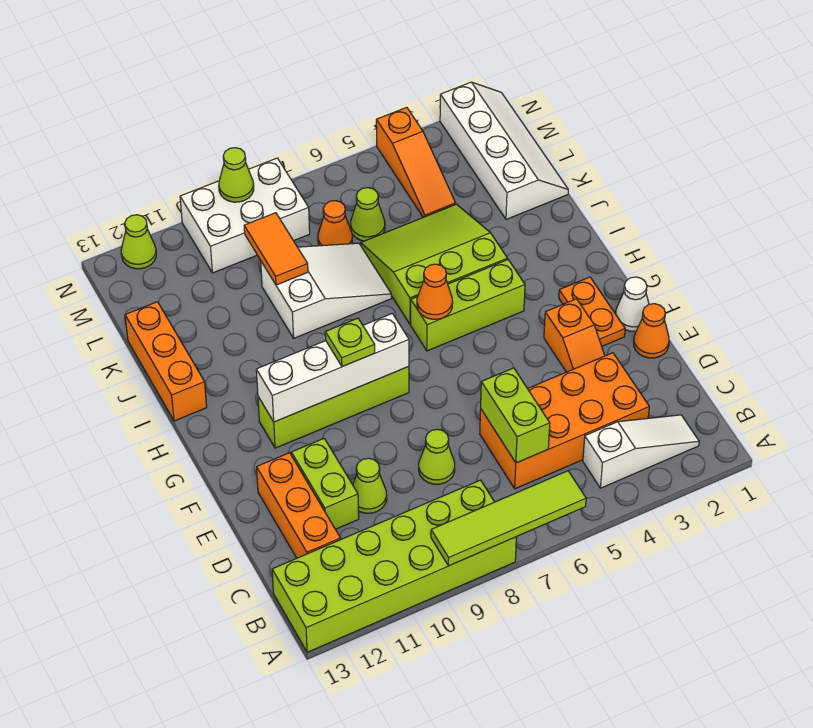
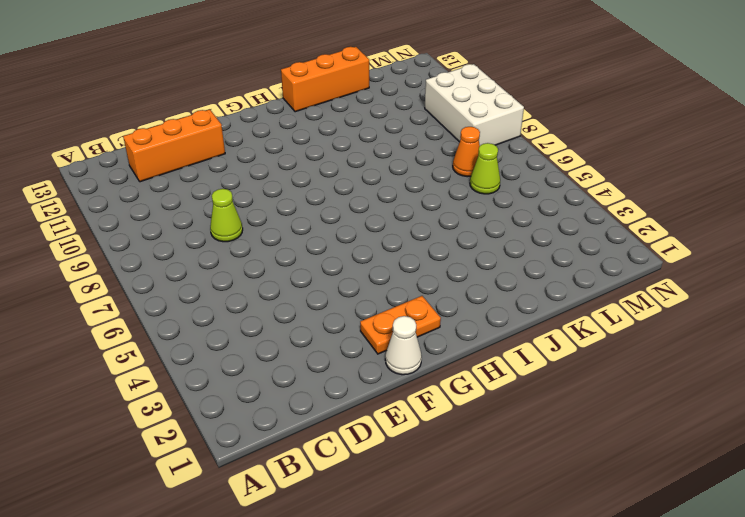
none -> lime 2x6 brick [272,480,517,652]
none -> white 1x3 slope [583,415,699,488]
none -> orange 2x4 brick [480,353,649,489]

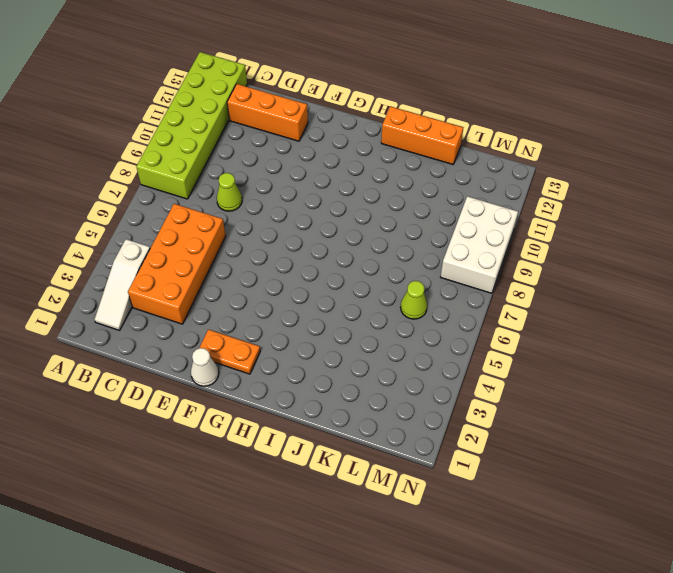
none -> lime 1x1 cone [353,458,387,513]
none -> lime 1x2 brick [291,439,359,529]
none -> orange 1x1 cone [634,304,669,358]

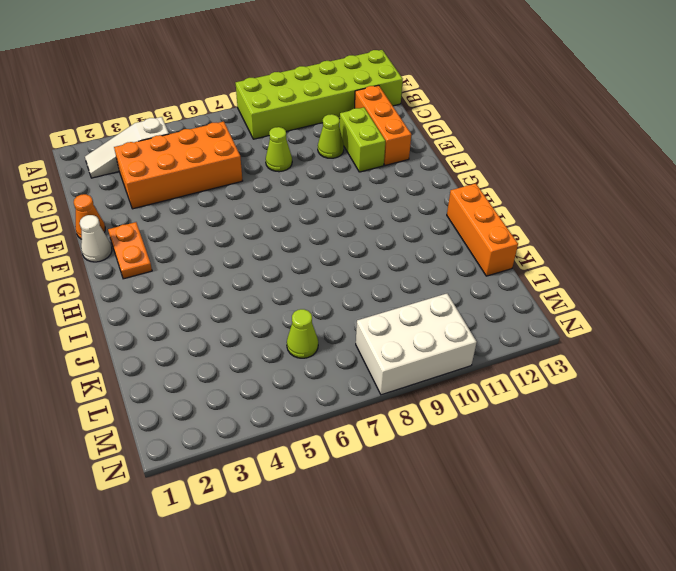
none -> orange 1x2 slope [544,299,605,372]
none -> lime 1x4 brick [258,367,409,448]
none -> lime 1x3 brick [411,260,525,351]

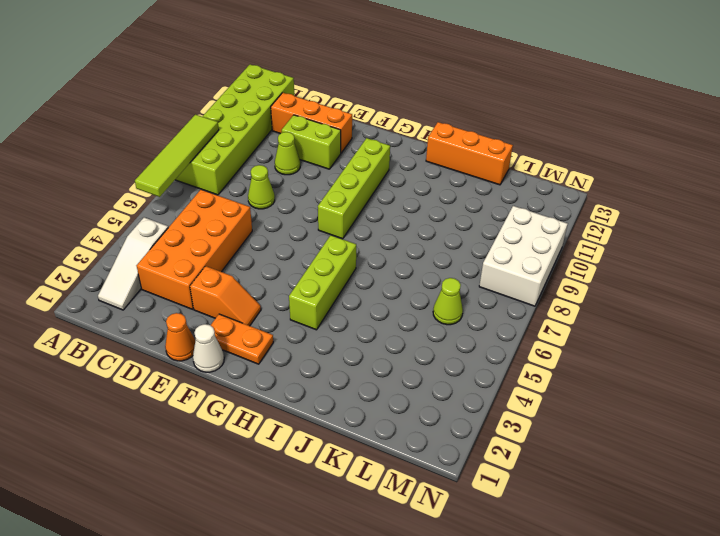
orange 1x2 slope [190,266,261,326] -> orange 1x2 slope turned to [544,299,605,372]
none -> lime 3x3 slope [361,204,508,324]
none -> white 2x3 slope [261,243,392,338]
none -> white 2x4 slope [440,82,568,219]

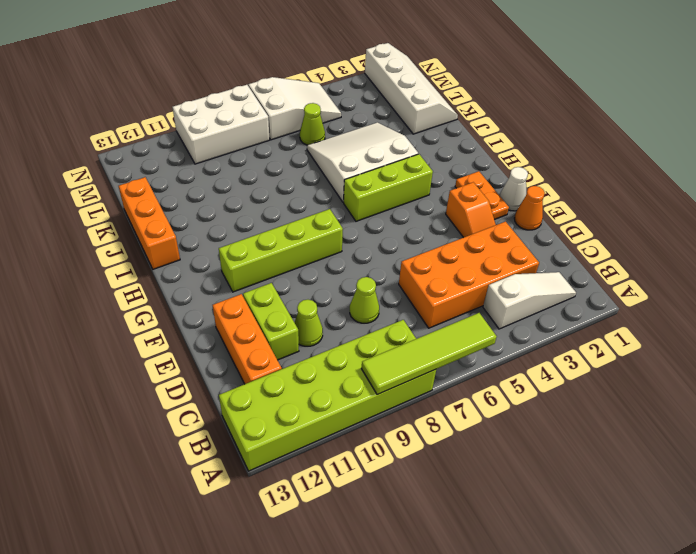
white 3x3 slope [307,122,418,202] -> lime 3x3 slope [361,204,508,324]
white 2x3 slope [248,77,341,140] -> white 2x3 slope moved to [261,243,392,338]
none -> orange 1x3 slope [376,107,456,217]
none -> orange 1x1 cone [318,201,352,246]
none -> lime 1x1 cone [121,215,156,269]

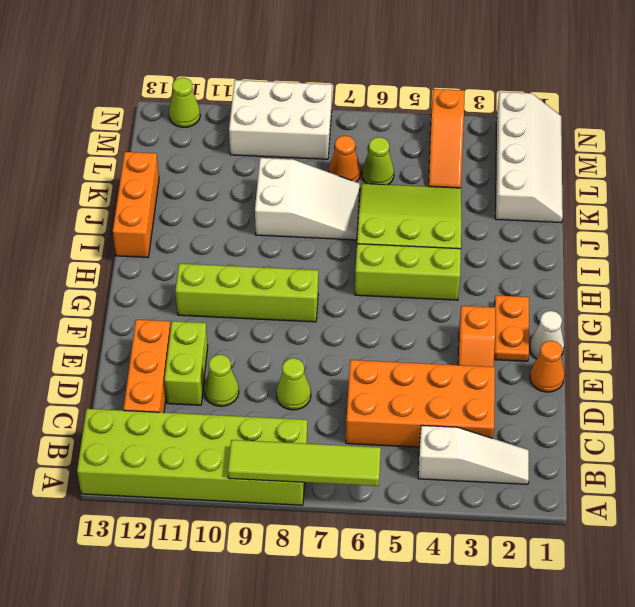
none -> lime 1x2 brick [481,368,550,463]
none -> white 1x4 brick [256,313,409,422]
none -> orange 1x1 cone [417,264,453,319]

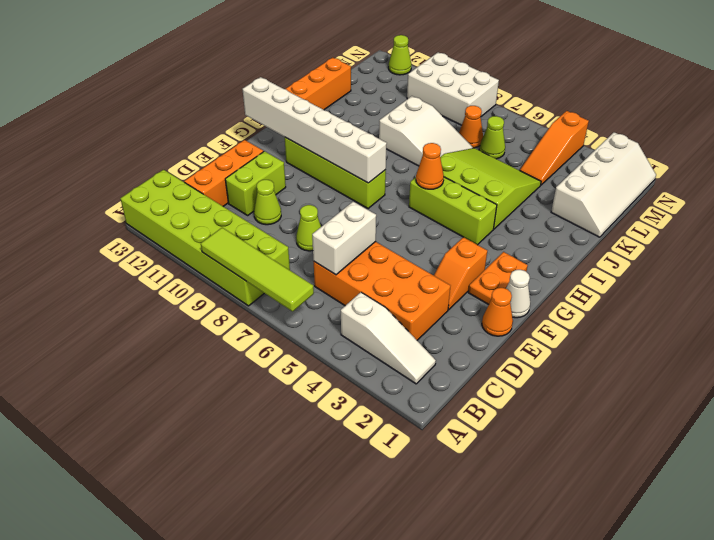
white 1x2 brick [312,202,376,275] -> lime 1x2 brick [481,368,550,463]
white 1x6 brick [243,77,387,183] -> white 1x4 brick [256,313,409,422]
none -> orange 1x2 tile [244,213,308,285]
none -> lime 1x1 cone [219,148,254,202]
none -> lime 1x1 plate [325,318,375,367]

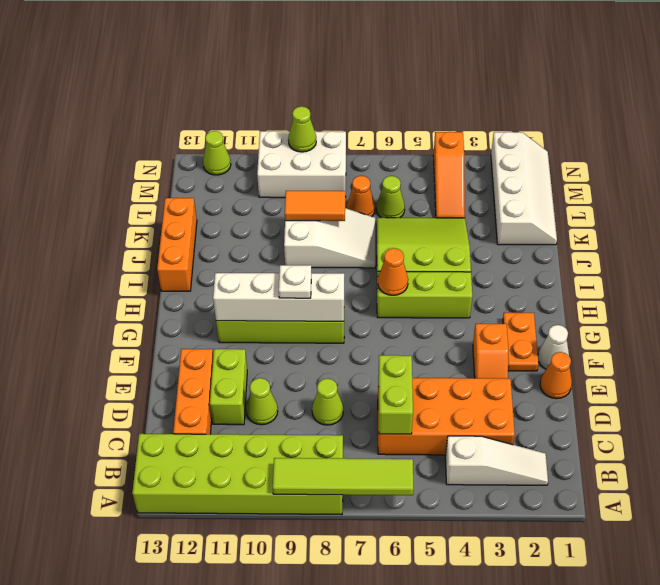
white 1x1 plate [279,265,311,298] -> lime 1x1 plate [325,318,375,367]
orange 1x2 tile [285,191,345,221] -> orange 1x2 tile turned to [244,213,308,285]

